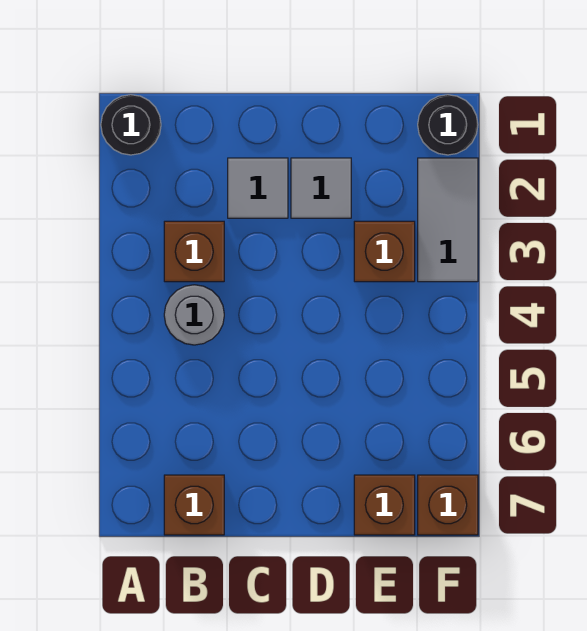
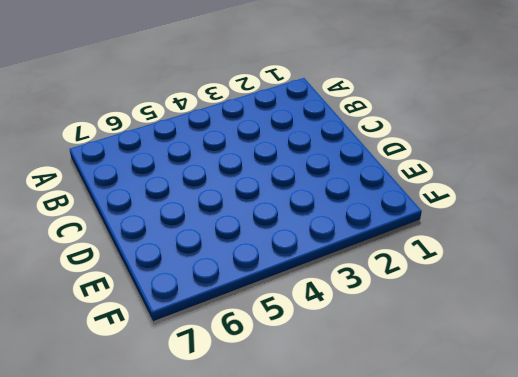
none -> black 1x1 round brick [101,95,161,155]
none -> brown 1x1 brick [164,221,224,282]

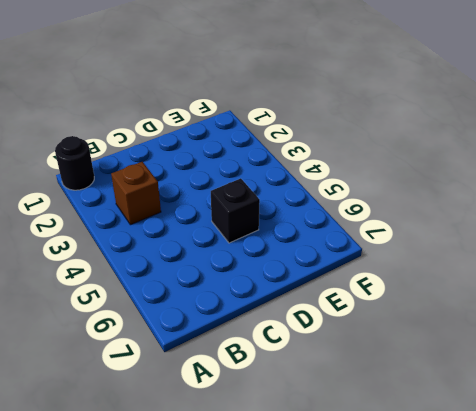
black 1x1 brick [211,178,260,243] -> none
none -> grey 1x1 round brick [164,285,224,345]
none -> brown 1x1 brick [164,475,224,535]

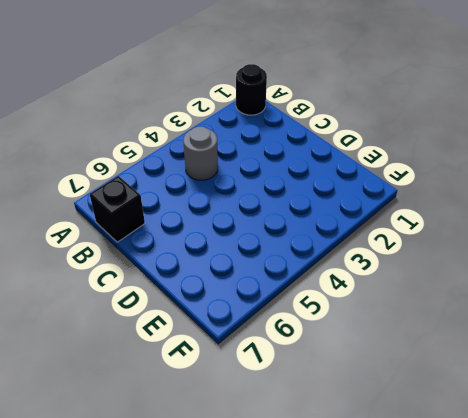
black 1x1 brick [90,176,145,242] -> brown 1x1 brick [164,475,224,535]
none -> brown 1x1 brick [164,221,224,282]
none -> grey 1x1 tile [228,158,288,218]

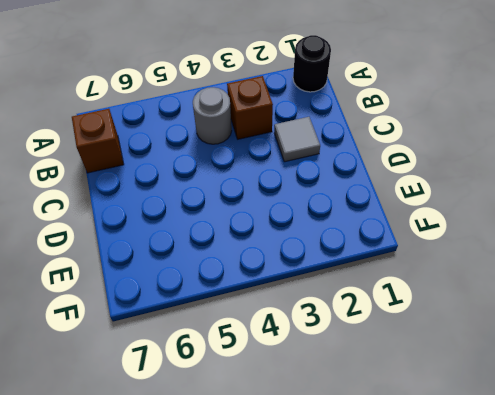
none -> grey 1x1 tile [291,158,351,218]
none -> brown 1x1 brick [354,221,415,282]

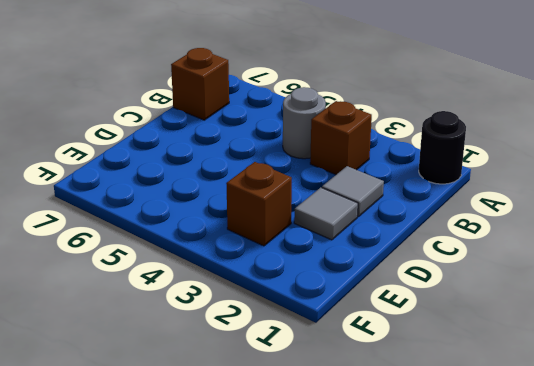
none -> brown 1x1 brick [354,475,415,535]
none -> black 1x1 round brick [418,95,478,155]

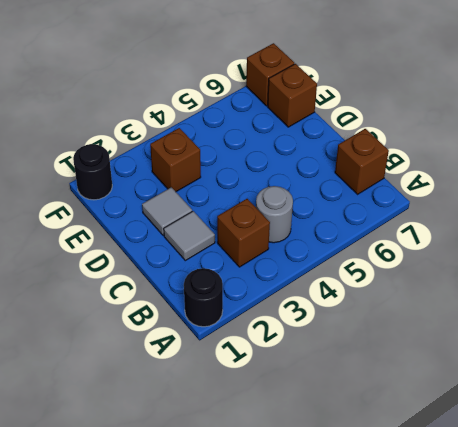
none -> grey 1x2 tile [418,158,478,282]

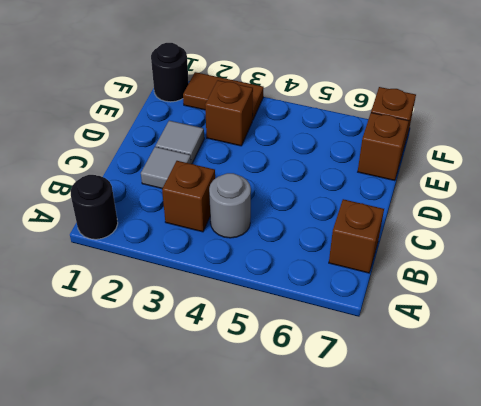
brown 1x2 tile [183,72,264,120] -> grey 1x2 tile [418,158,478,282]

